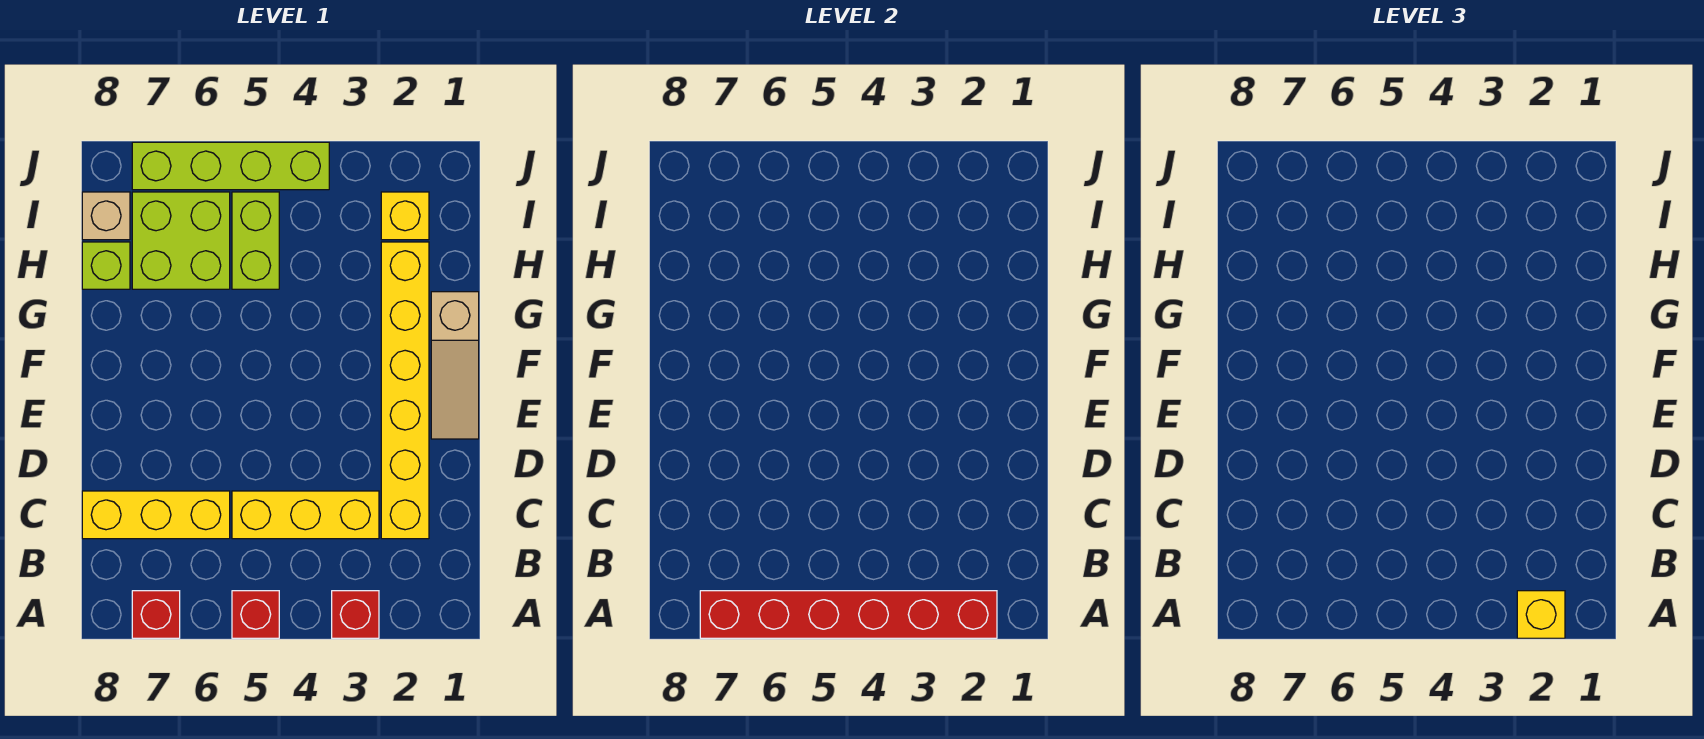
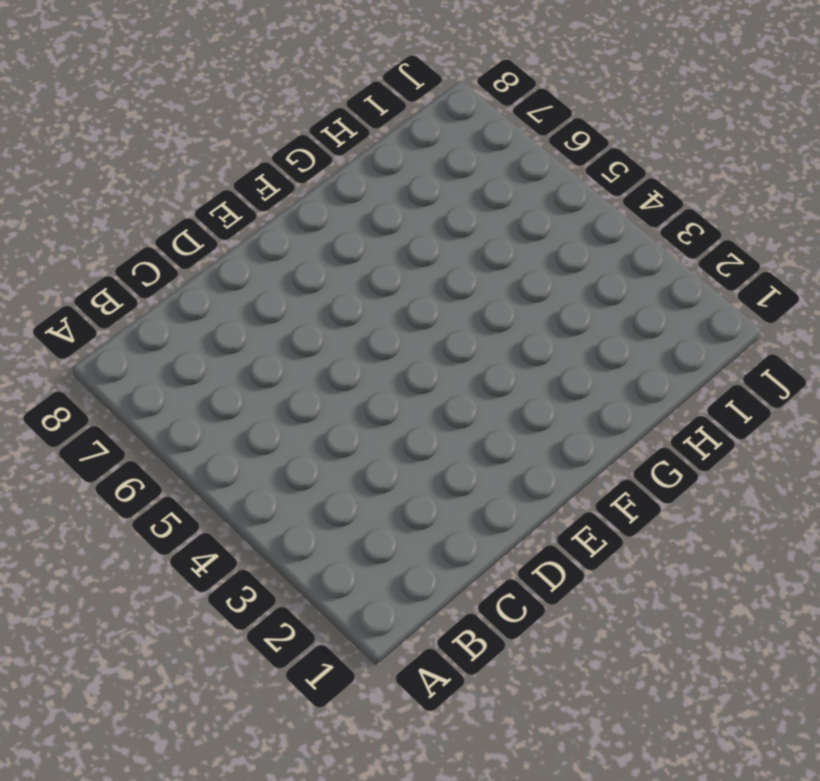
none -> red 1x1 brick [332,591,379,638]
none -> red 1x1 brick [232,591,279,638]
none -> red 1x1 brick [132,591,180,638]

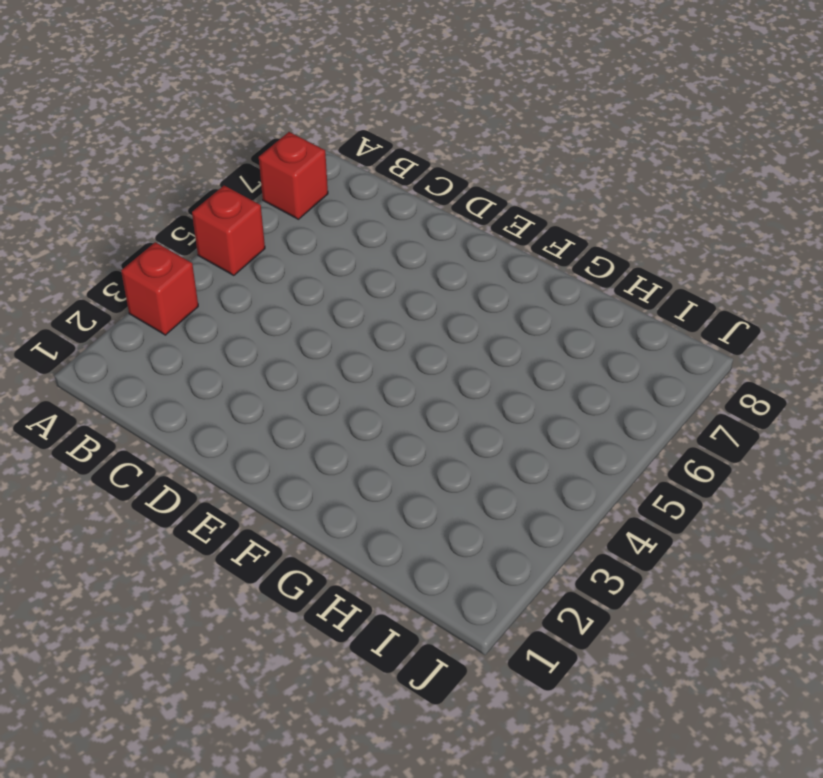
none -> yellow 1x6 brick [381,242,429,539]
none -> yellow 1x3 brick [232,491,379,539]
none -> yellow 1x3 brick [82,491,230,539]

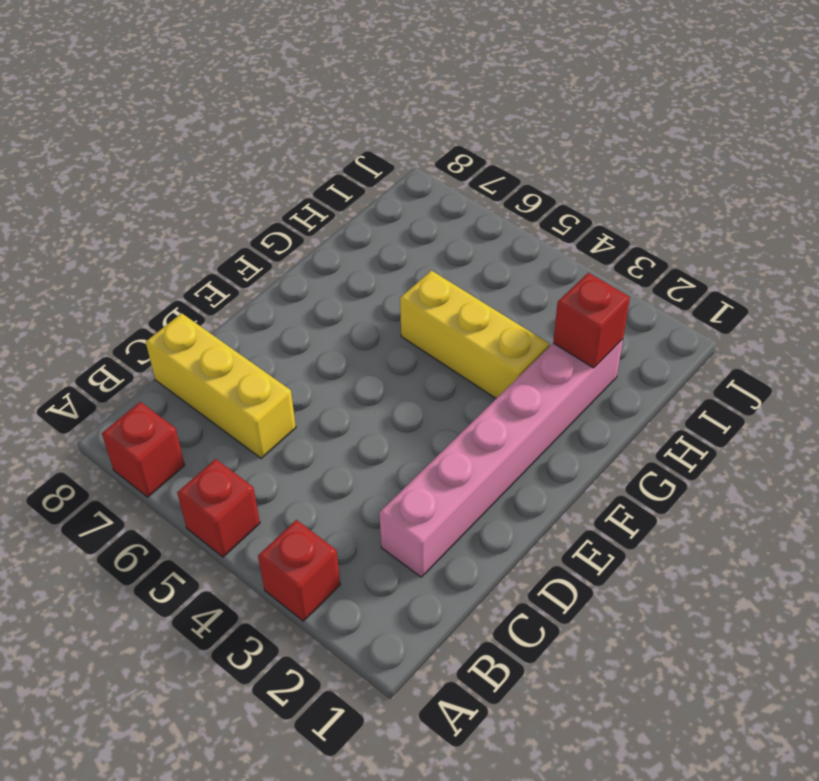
pink 1x6 brick [379,339,623,577] -> yellow 1x6 brick [381,242,429,539]
yellow 1x3 brick [400,271,549,398] -> yellow 1x3 brick moved to [232,491,379,539]
red 1x1 brick [553,273,630,368] -> none
none -> tan 1x3 slope [431,292,479,439]
none -> lime 1x2 brick [232,192,279,289]
none -> lime 2x2 brick [132,192,230,289]

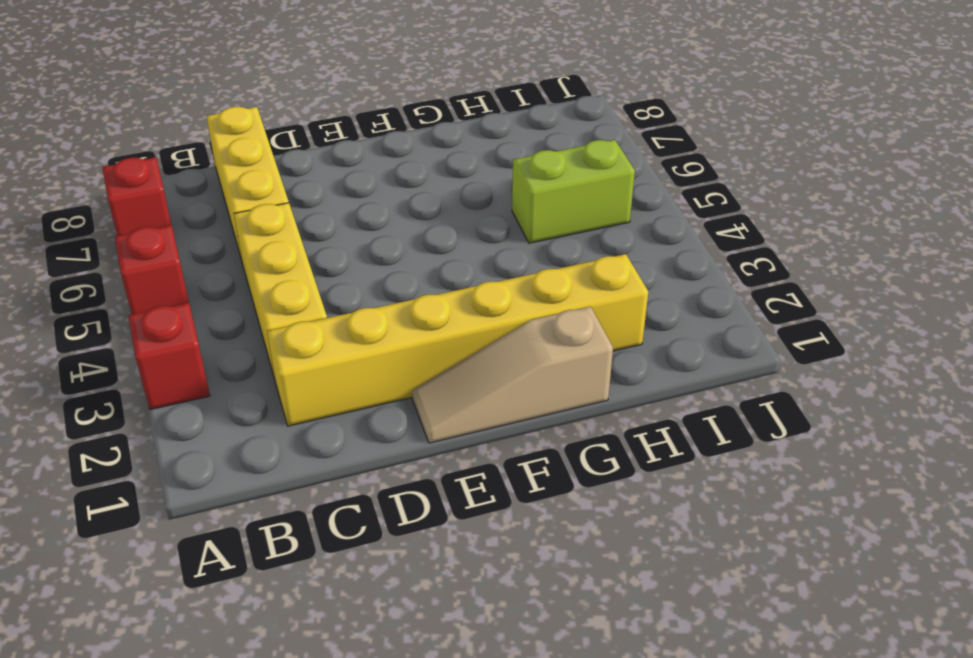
none -> lime 2x2 brick [132,192,230,289]
none -> lime 1x1 brick [82,242,130,289]
none -> yellow 1x1 brick [381,192,429,240]

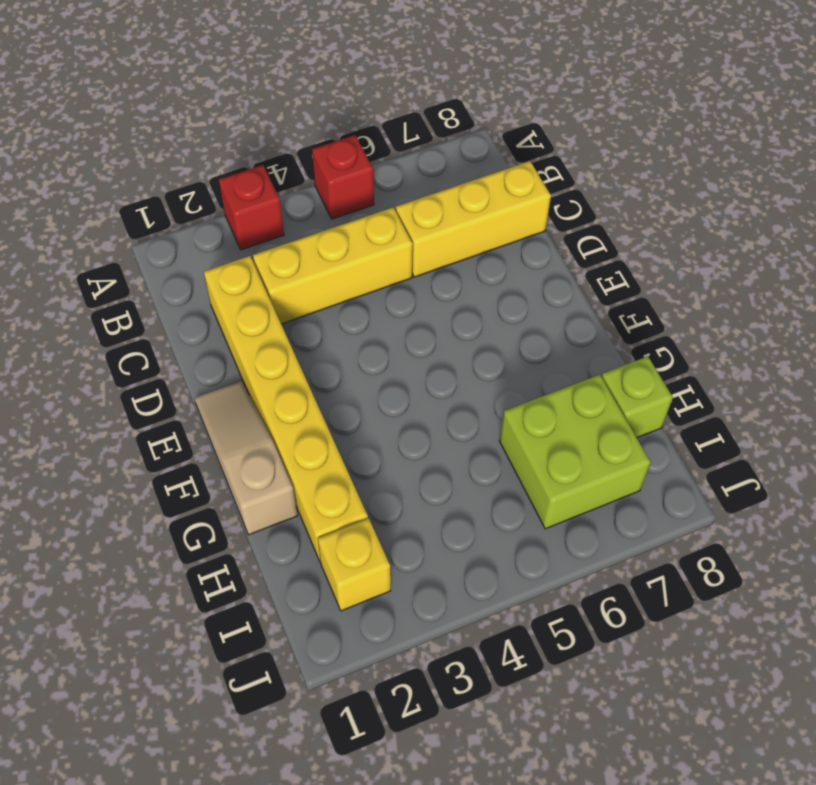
none -> red 1x1 brick [132,591,180,638]
none -> lime 1x2 brick [232,192,279,289]
none -> tan 1x1 brick [82,192,130,240]

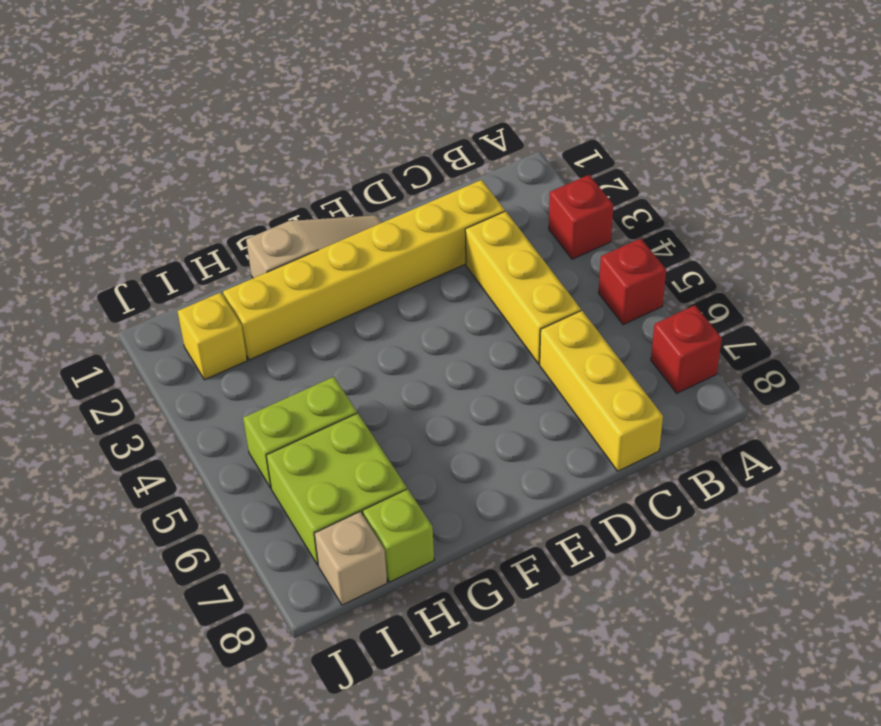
none -> lime 1x4 brick [132,142,329,190]
none -> red 1x6 brick [700,591,997,638]
none -> yellow 1x1 brick [1517,591,1565,638]

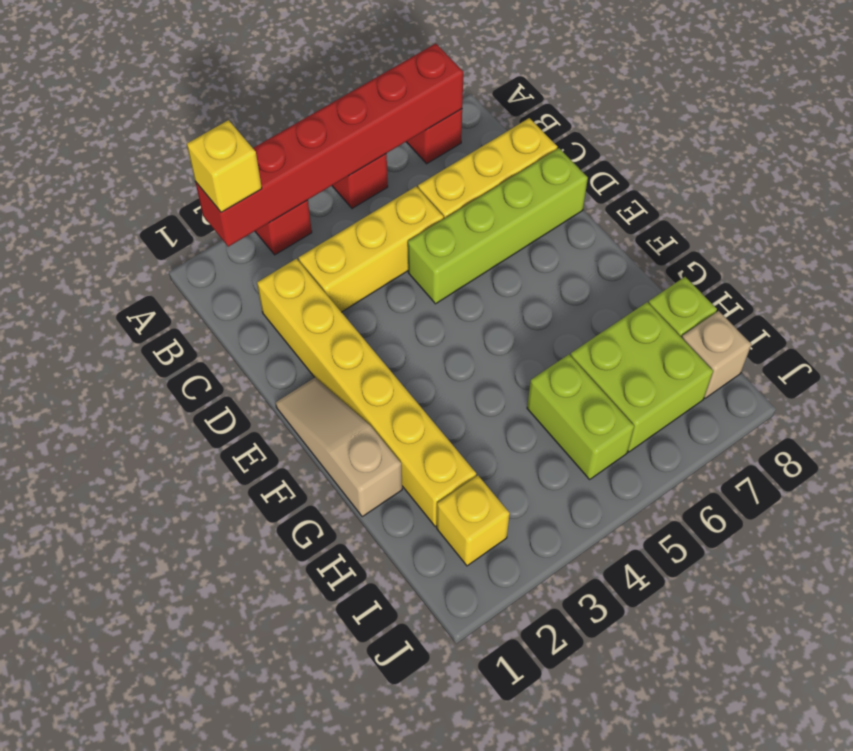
lime 1x4 brick [408,148,588,304] -> lime 1x4 brick moved to [132,142,329,190]

